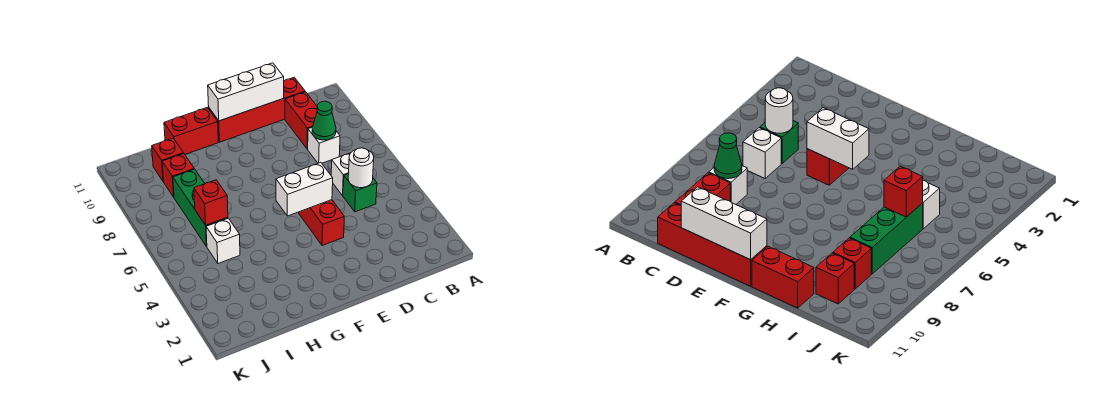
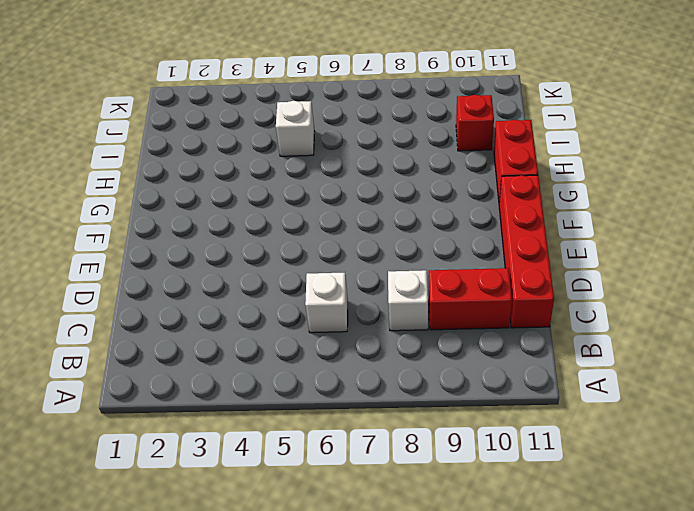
none -> green 1x1 brick [343,174,377,212]
none -> red 1x2 brick [299,200,344,246]
none -> green 1x3 brick [173,169,228,247]

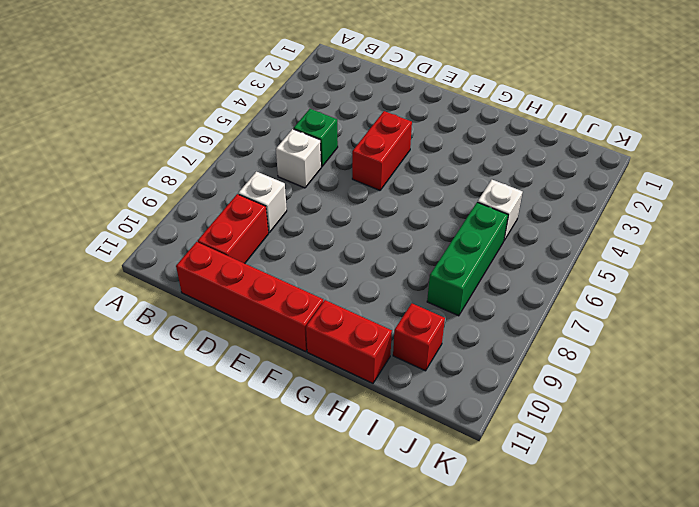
none -> red 1x1 brick [162,154,194,197]
none -> white 1x1 round brick [348,148,374,188]
none -> green 1x1 cone [312,101,336,140]

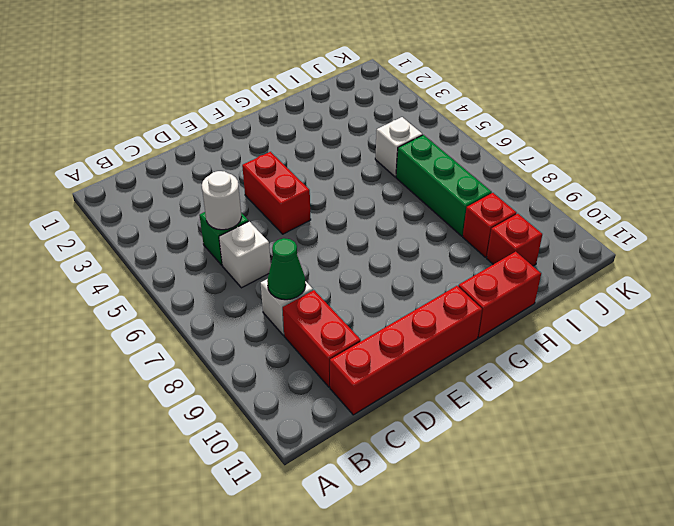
none -> white 1x3 brick [208,63,284,121]
none -> white 1x2 brick [276,162,333,216]
none -> red 1x1 brick [194,180,228,225]

